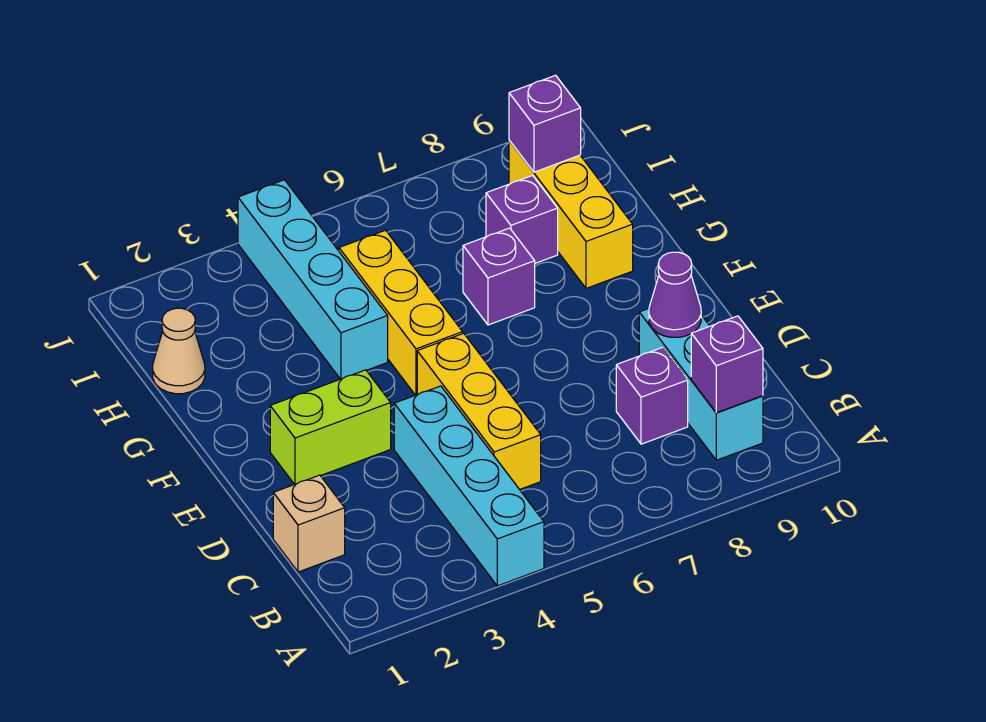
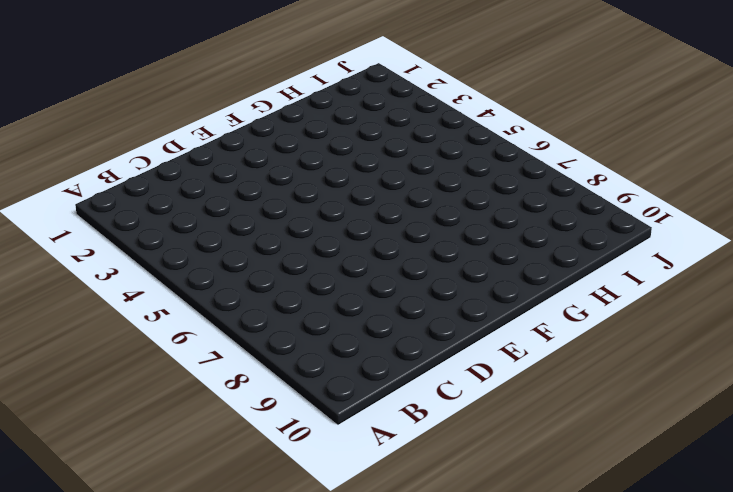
none -> cyan 1x4 brick [394,386,544,586]
none -> cyan 1x3 brick [639,309,763,460]
none -> tan 1x1 brick [273,475,345,572]

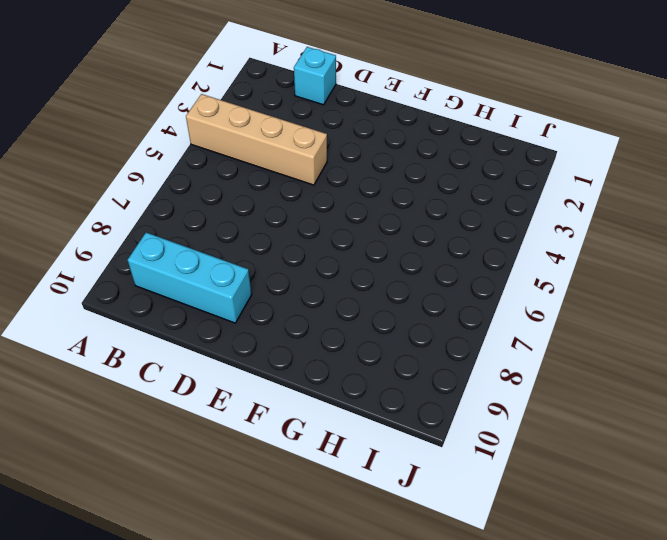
tan 1x4 brick [186,94,327,185] -> cyan 1x4 brick [394,386,544,586]
cyan 1x1 brick [294,47,336,105] -> tan 1x1 brick [273,475,345,572]
none -> yellow 1x3 brick [417,333,541,490]
none -> purple 1x1 brick [616,347,688,444]
none -> lime 1x2 brick [270,370,391,484]

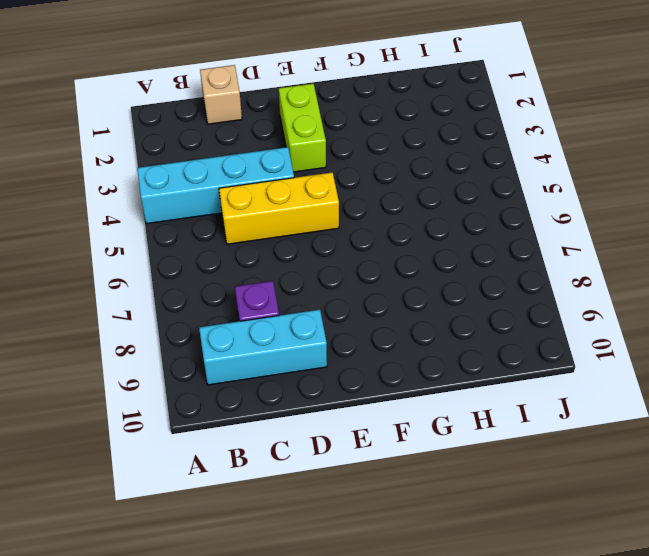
none -> yellow 1x3 brick [339,230,463,395]
none -> cyan 1x4 brick [238,180,388,379]
none -> purple 1x1 brick [463,228,535,325]

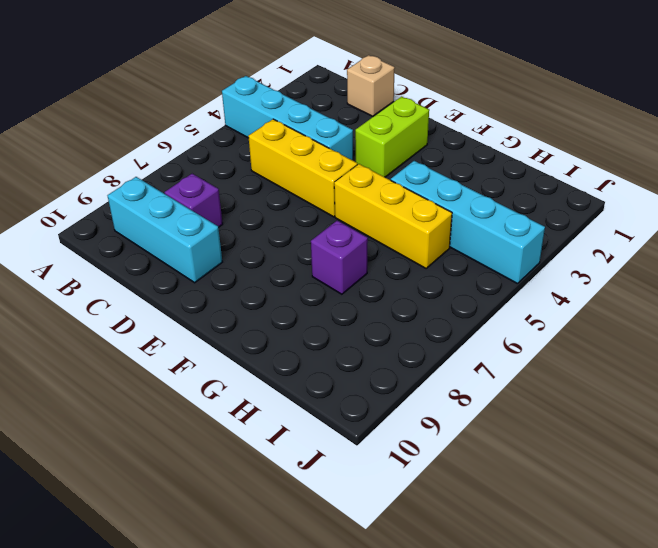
none -> yellow 1x3 brick [509,140,633,288]
none -> tan 1x1 cone [153,308,205,394]
none -> purple 1x1 brick [486,175,558,263]

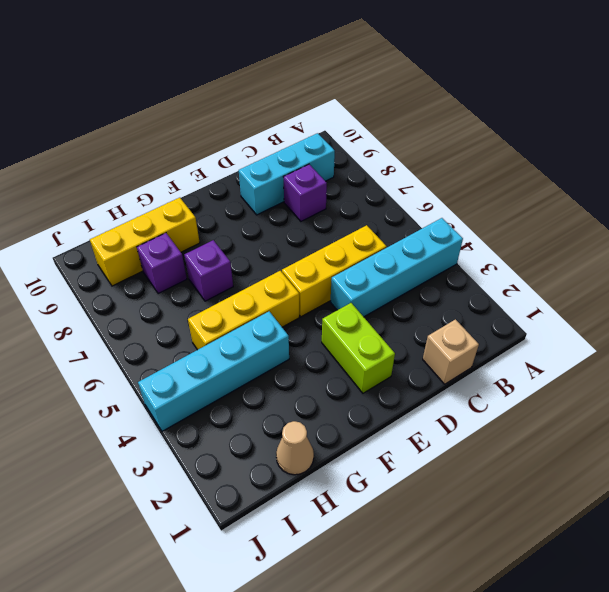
none -> purple 1x1 brick [691,316,763,413]
none -> purple 1x1 cone [649,252,701,337]
none -> purple 1x1 brick [509,75,581,172]

